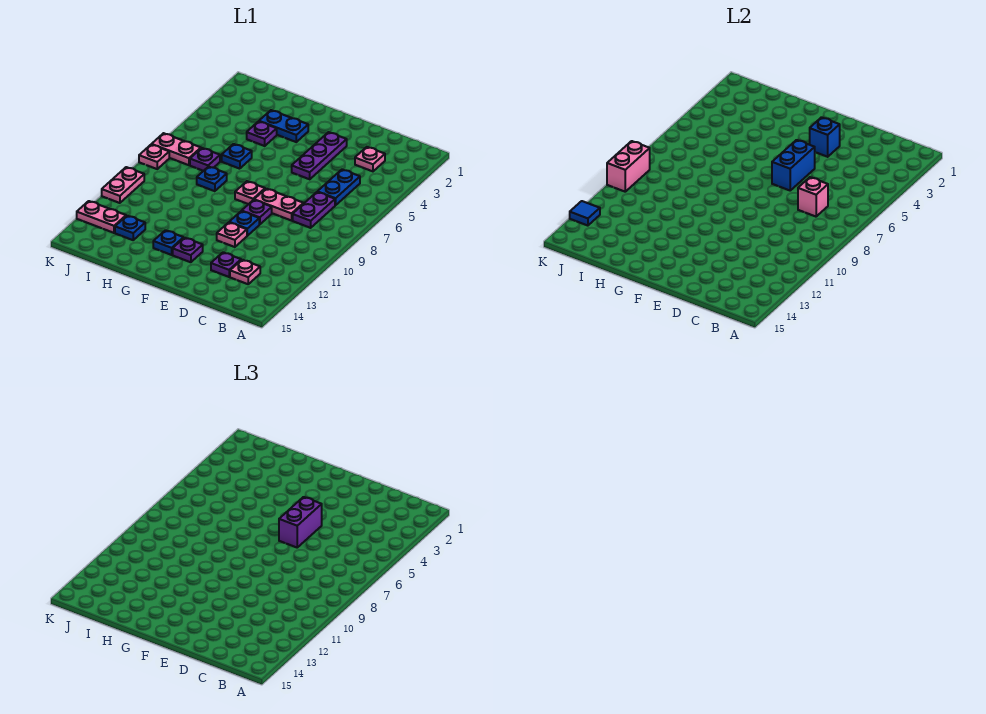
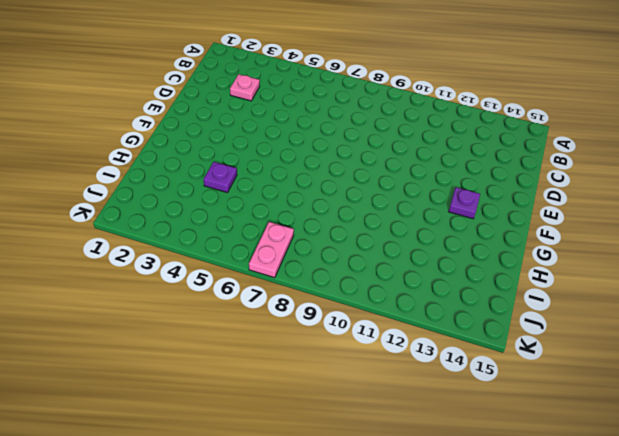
none -> blue 1x2 plate [317,170,360,205]
none -> purple 1x2 plate [293,192,335,228]
none -> pink 1x1 plate [230,260,260,284]

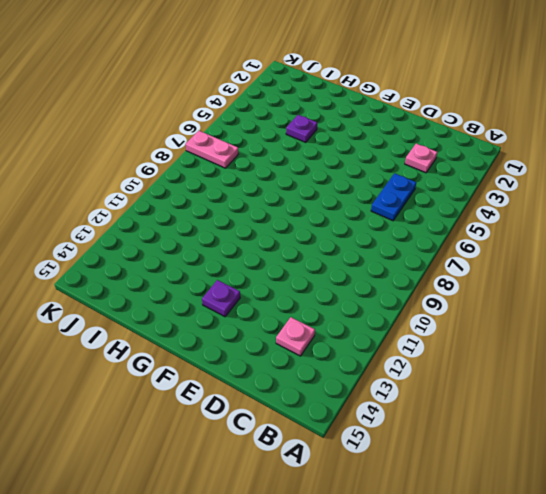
none -> purple 1x2 plate [293,192,335,228]
none -> pink 1x2 plate [254,189,303,221]
none -> purple 1x1 plate [211,252,241,277]

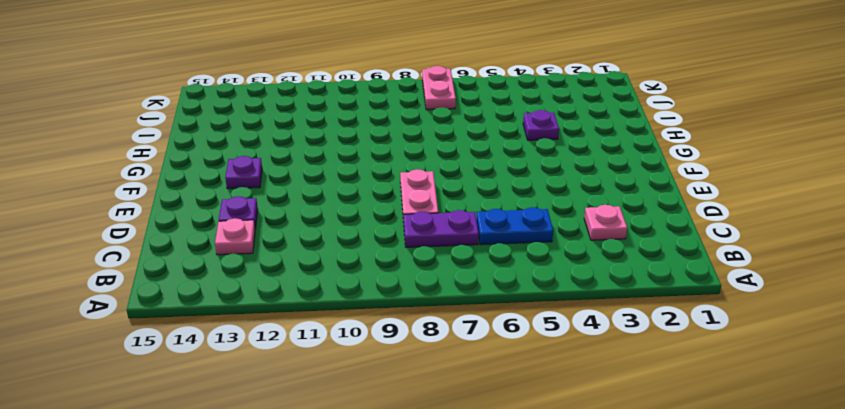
none -> purple 1x3 plate [292,132,347,179]
none -> purple 1x1 plate [242,200,272,225]
none -> blue 1x1 plate [229,211,259,236]

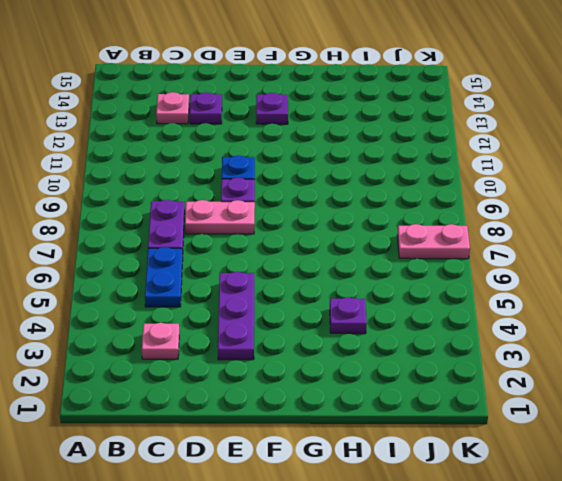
none -> pink 1x1 plate [217,222,247,247]
none -> pink 1x1 plate [235,181,265,204]
none -> blue 1x2 plate [259,110,308,142]

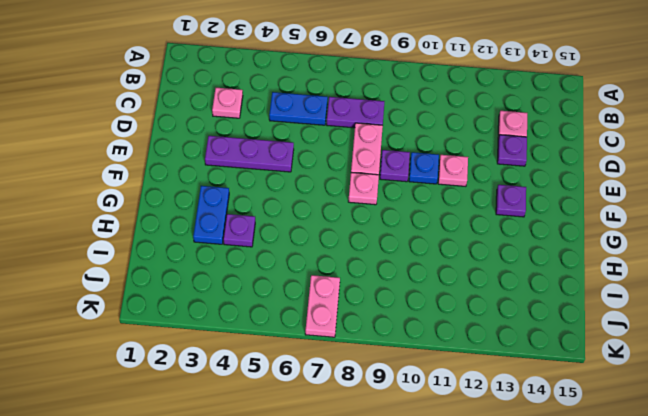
none -> blue 1x1 plate [153,230,183,255]
none -> blue 1x1 plate [222,144,252,169]
none -> blue 1x1 plate [197,166,227,191]

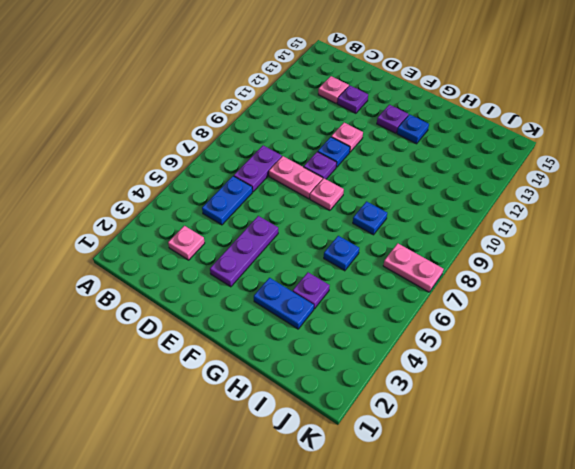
none -> purple 1x1 plate [190,148,220,171]
none -> blue 1x1 plate [115,216,145,240]
none -> pink 1x2 plate [77,201,126,233]

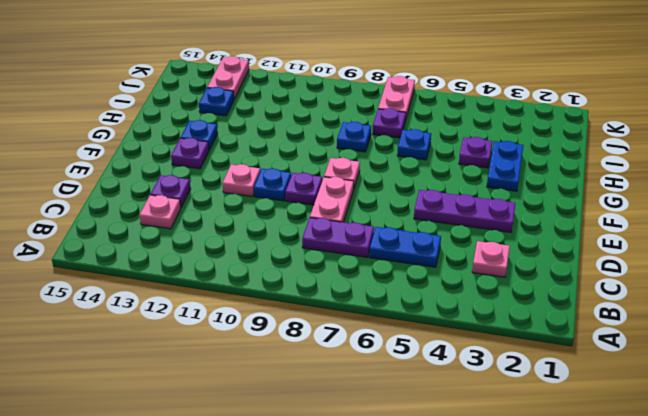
none -> pink 1x1 plate [139,144,169,169]
none -> pink 1x2 plate [102,167,144,203]
none -> pink 1x1 brick [798,177,828,217]

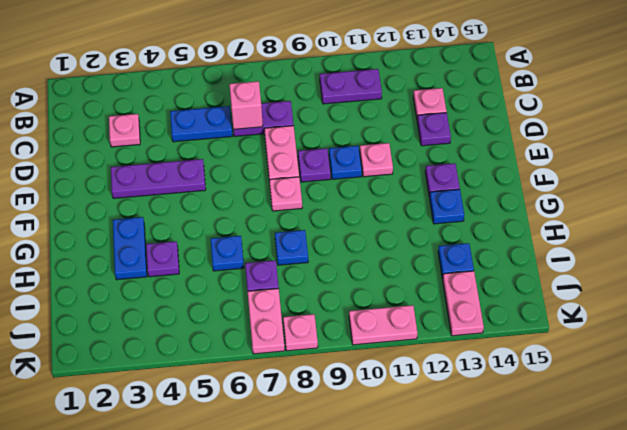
purple 1x2 plate [320,69,382,104] -> none
none -> blue 1x1 brick [810,117,840,157]
none -> blue 1x2 brick [772,140,815,190]
none -> pink 1x2 brick [607,141,650,192]

